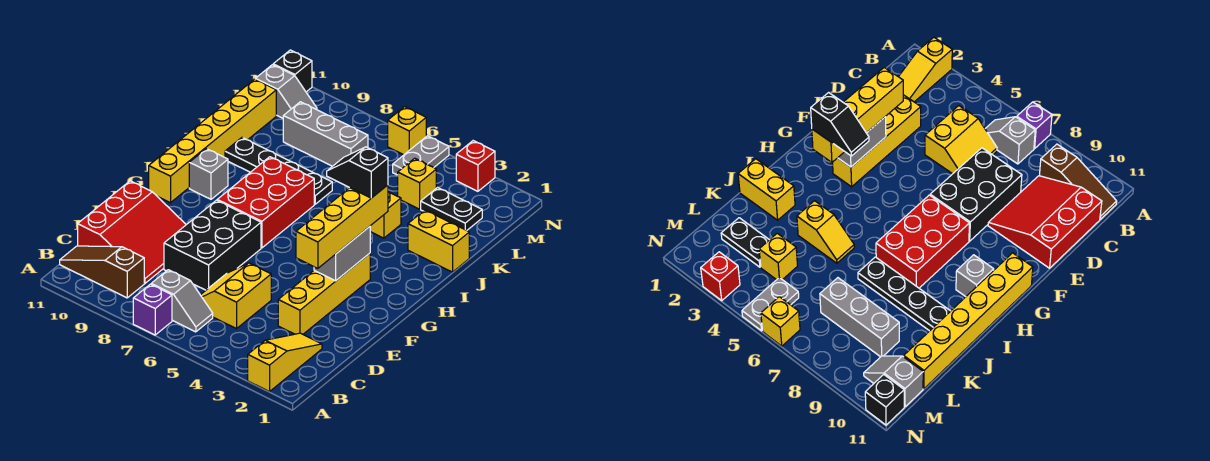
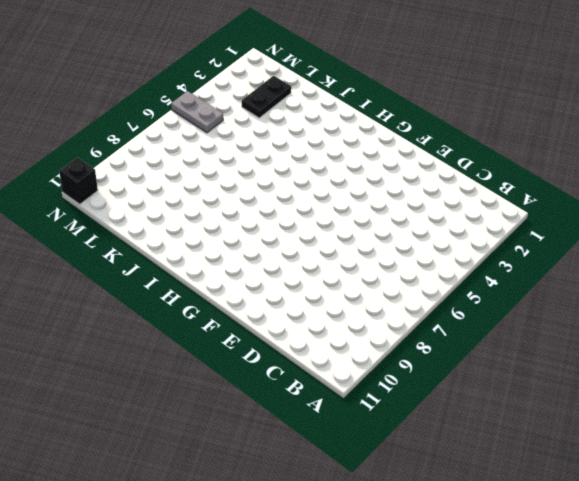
none -> yellow 1x3 slope [248,333,322,392]
none -> purple 1x1 brick [133,284,172,335]
none -> grey 1x2 slope [151,270,213,332]

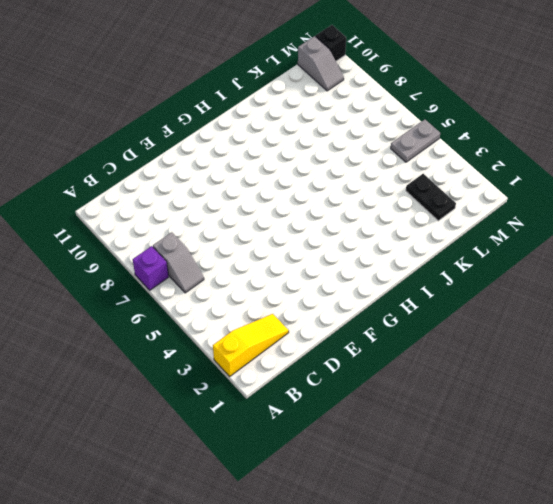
none -> brown 1x3 slope [60,246,144,298]
none -> yellow 2x2 slope [201,263,271,329]
none -> red 3x3 slope [78,181,186,283]

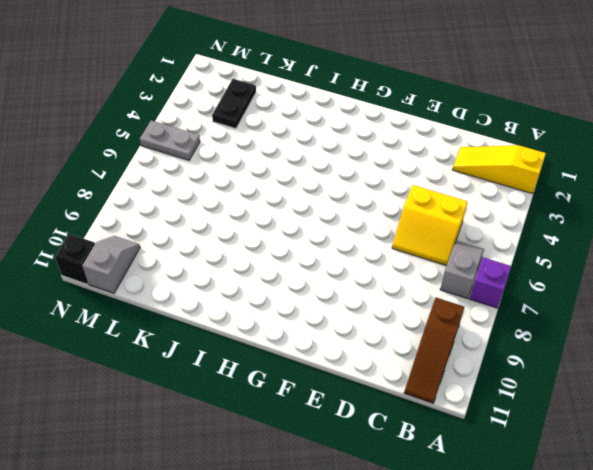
none -> red 3x3 slope [78,181,186,283]
none -> yellow 1x4 brick [278,253,370,334]
none -> black 2x3 brick [164,200,261,290]

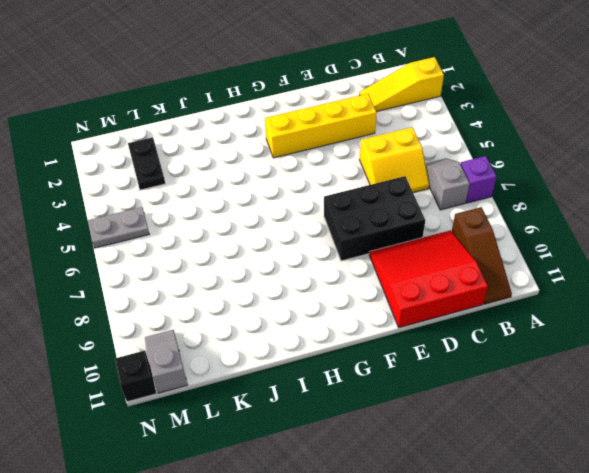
none -> red 2x3 brick [217,157,314,248]
none -> yellow 1x6 brick [149,79,276,203]
none -> grey 1x1 brick [189,149,228,199]

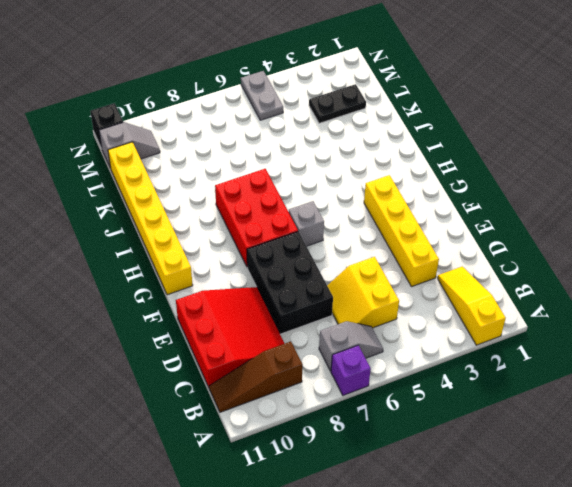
grey 1x1 brick [289,201,324,246] -> grey 1x1 brick moved to [189,149,228,199]
none -> yellow 1x2 brick [408,210,469,272]
none -> yellow 1x2 slope [370,192,401,238]
none -> black 1x4 plate [225,138,332,204]

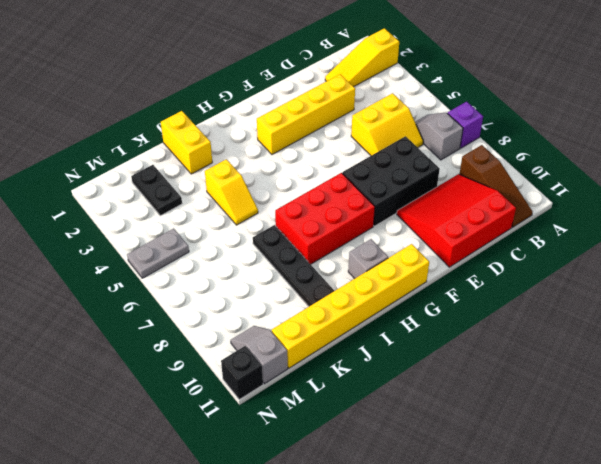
none -> yellow 1x1 brick [398,158,436,209]
none -> grey 1x3 brick [283,102,368,166]
none -> red 1x1 brick [456,141,495,191]

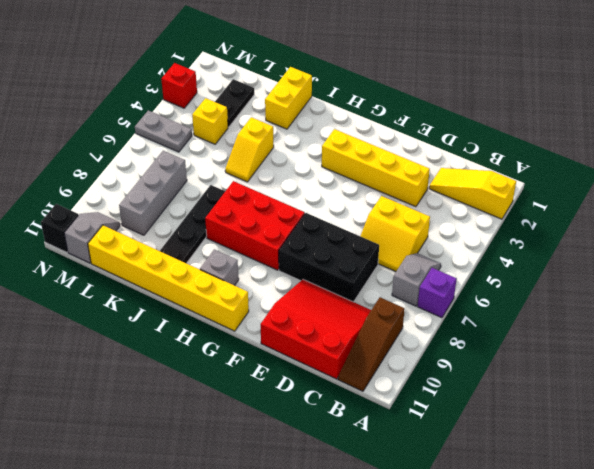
none -> yellow 1x1 brick [388,107,426,155]
none -> grey 1x2 brick [314,227,370,281]
none -> yellow 1x4 brick [296,185,388,268]

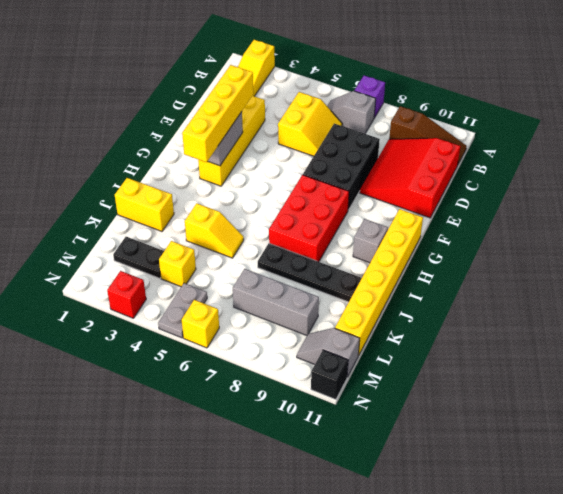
none -> black 1x2 slope [327,147,388,198]

